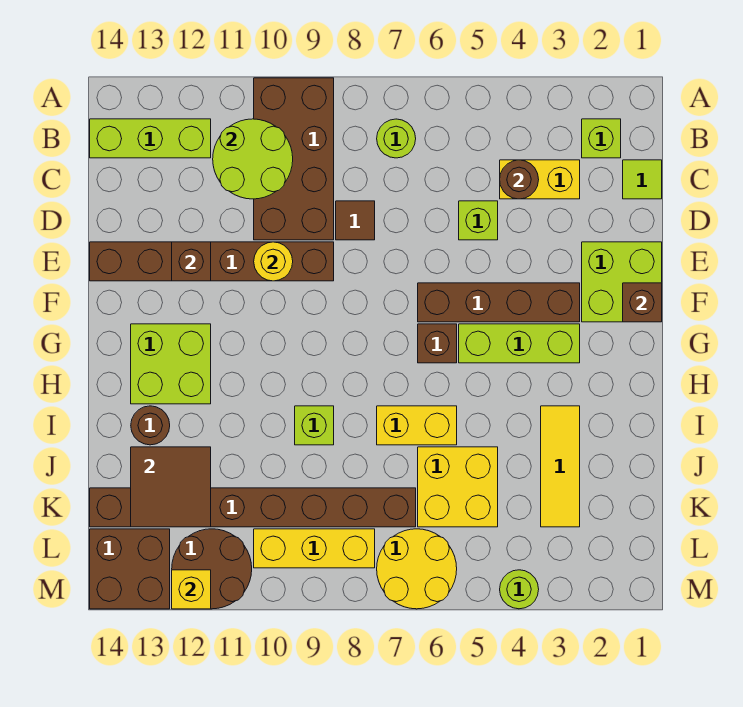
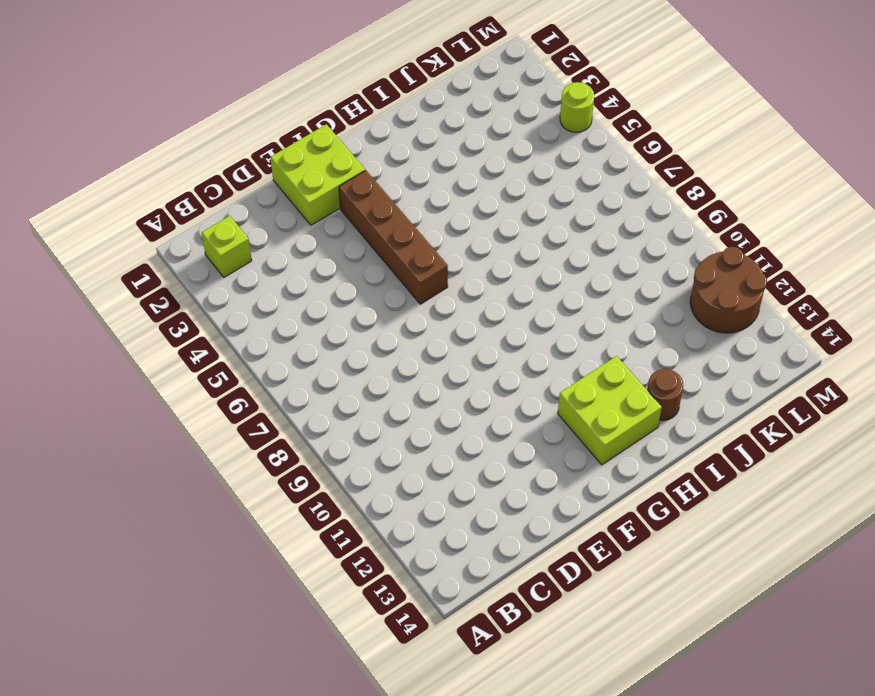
none -> brown 2x4 brick [254,78,334,240]
none -> lime 1x1 round brick [377,119,416,158]
none -> lime 1x3 brick [90,119,211,158]
none -> lime 1x1 tile [623,160,662,199]

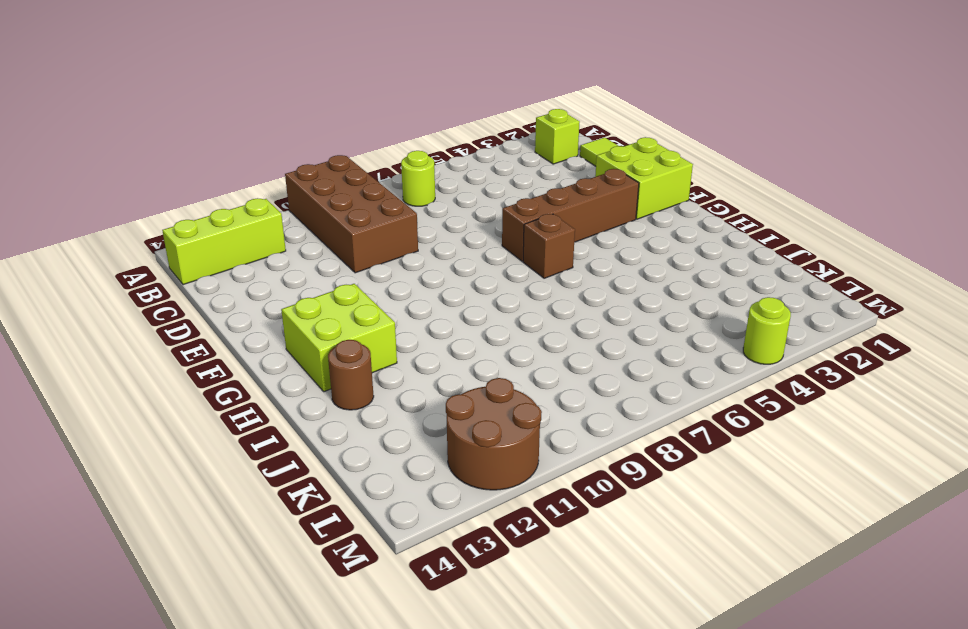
none -> yellow 1x2 brick [500,160,580,199]
none -> lime 1x1 brick [459,201,498,240]
none -> brown 1x1 tile [336,201,375,240]
none -> brown 1x6 brick [90,242,334,281]

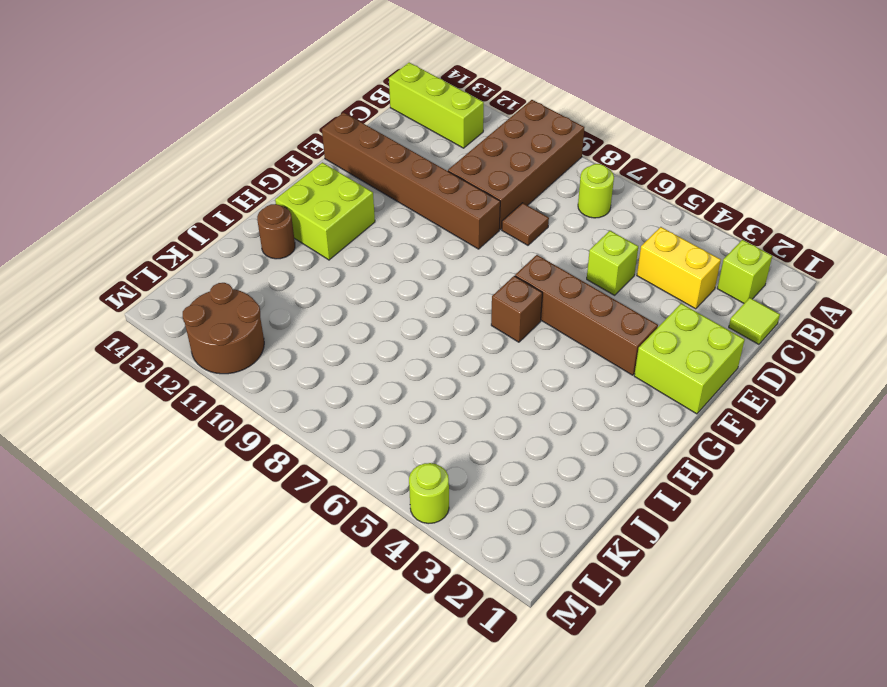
none -> lime 1x3 brick [459,324,580,363]
none -> yellow 1x3 tile [541,406,580,527]
none -> yellow 1x2 brick [377,406,457,445]
none -> lime 1x1 brick [295,406,334,445]

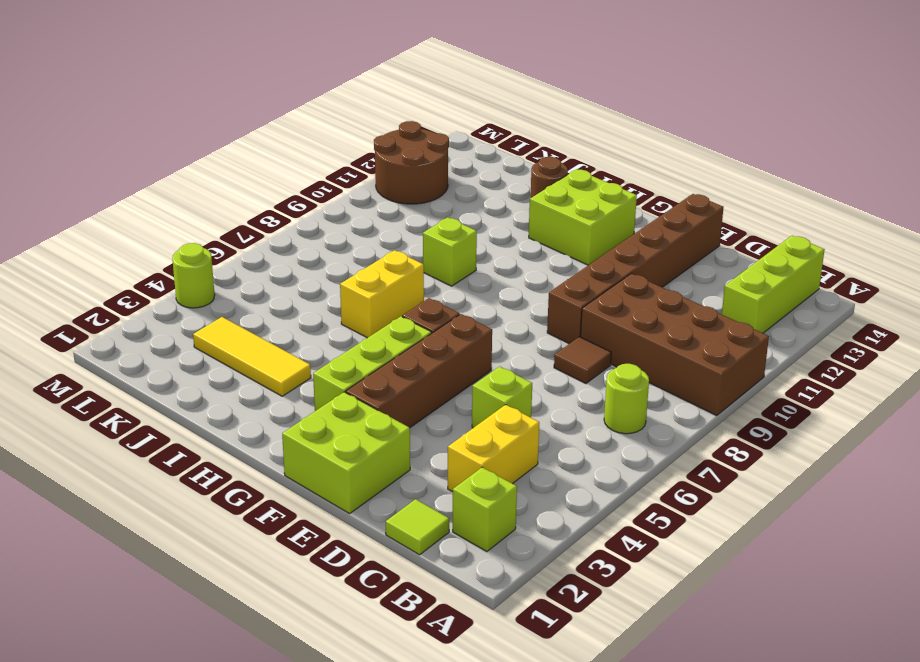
none -> yellow 2x2 brick [418,447,498,527]
none -> brown 1x8 brick [90,488,416,527]
none -> yellow 2x2 round brick [377,529,457,609]
none -> yellow 1x3 brick [254,529,375,568]

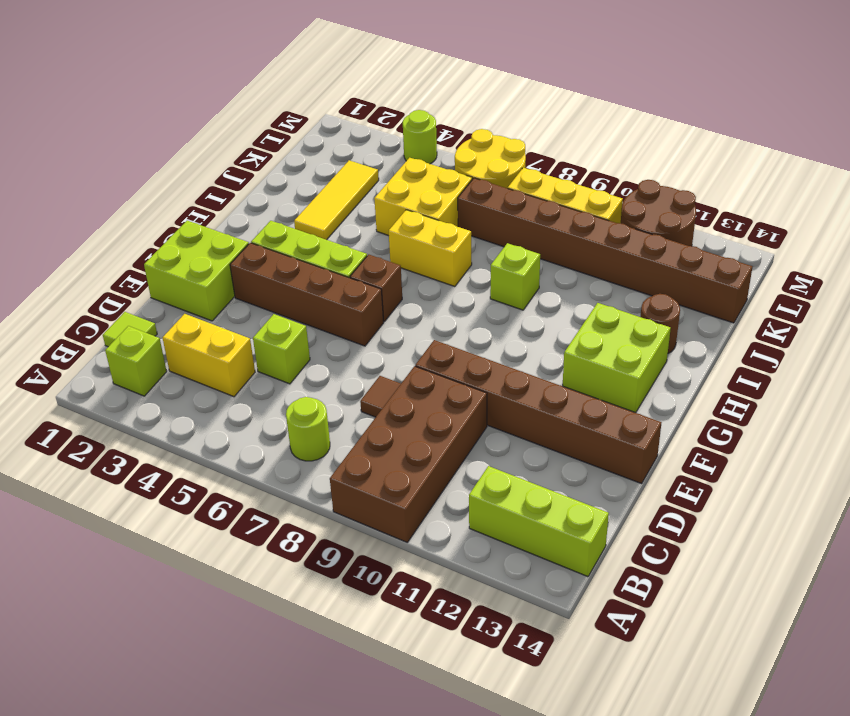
none -> brown 2x2 brick [90,529,170,609]
none -> lime 2x2 round brick [213,119,293,199]
none -> brown 1x1 round brick [500,160,539,199]
none -> yellow 1x1 round brick [254,242,293,281]

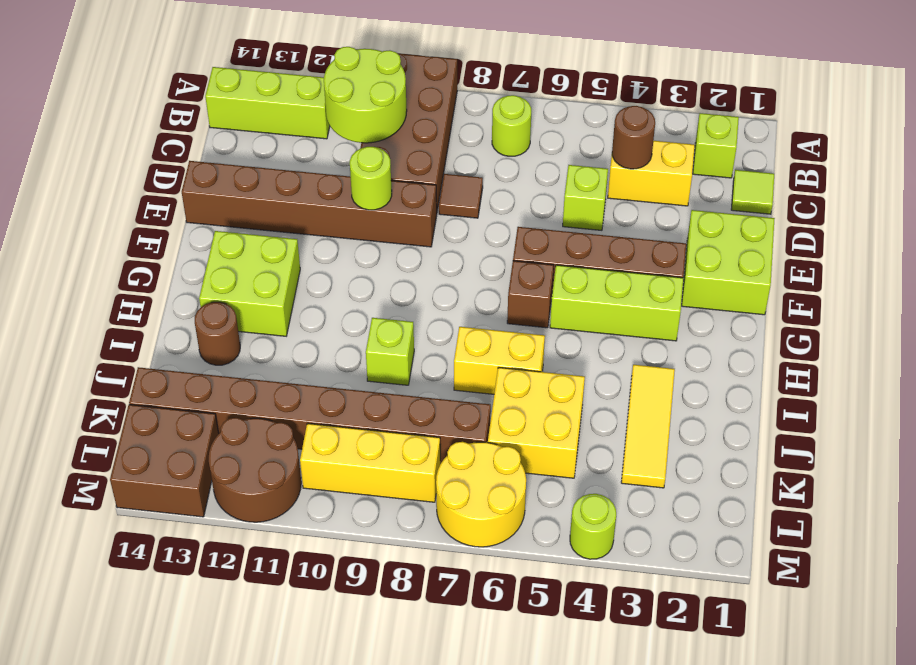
lime 1x1 round brick [350,147,392,210] -> yellow 1x1 round brick [254,242,293,281]
none -> brown 1x1 brick [172,242,211,281]
none -> brown 1x1 brick [623,283,662,322]
none -> brown 2x2 tile [131,447,211,527]
none -> yellow 1x1 brick [172,570,211,609]

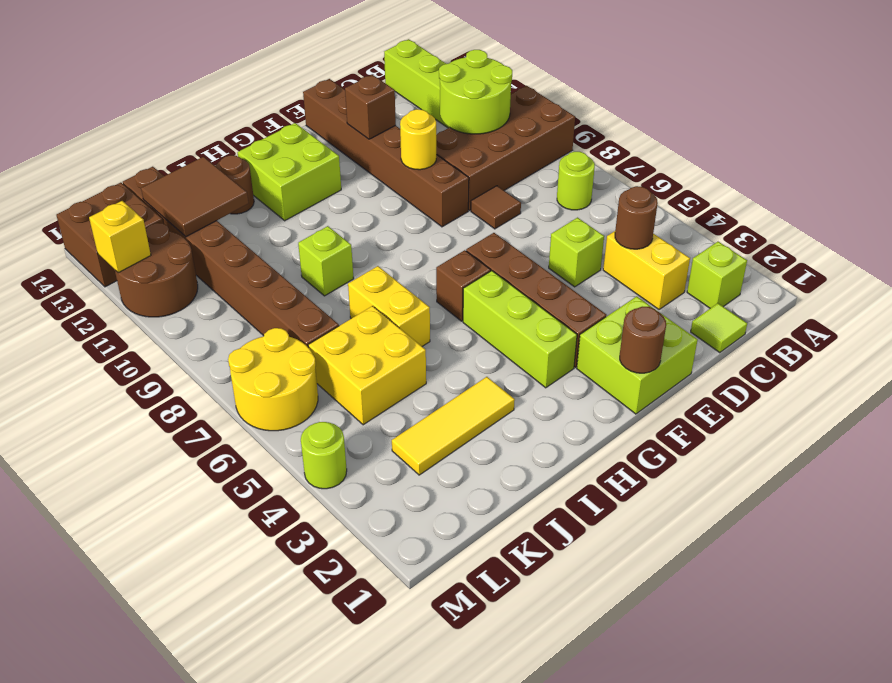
brown 1x1 round brick [620,307,666,373] -> brown 1x1 brick [623,283,662,322]
none -> yellow 1x3 brick [254,529,375,568]

